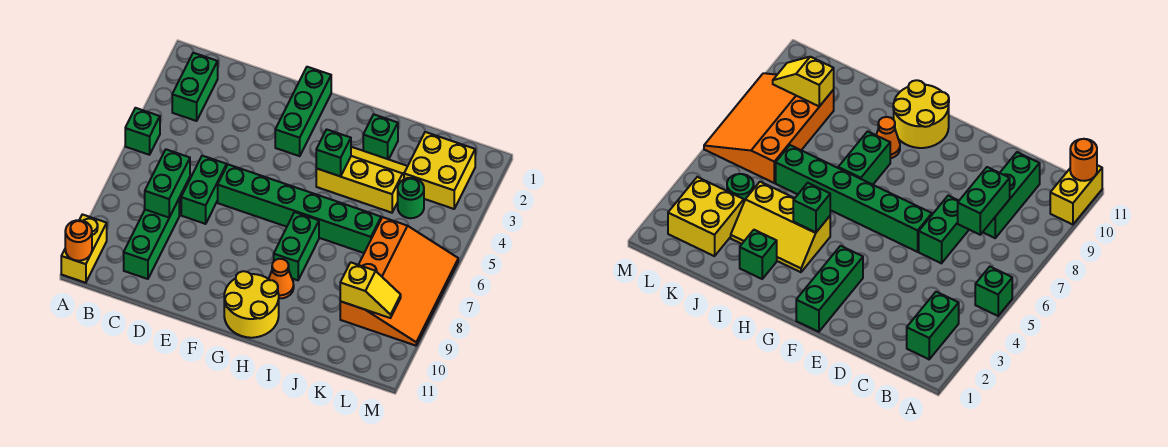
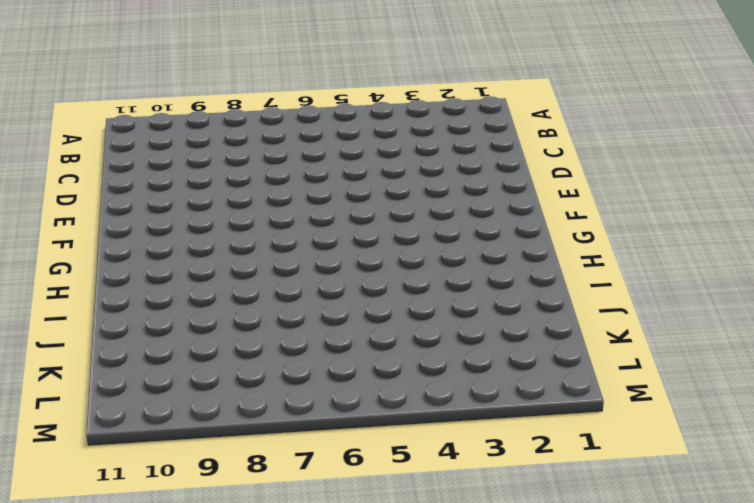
none -> green 1x1 brick [125,108,160,155]
none -> yellow 1x2 brick [61,214,107,283]
none -> green 1x2 brick [172,53,218,121]

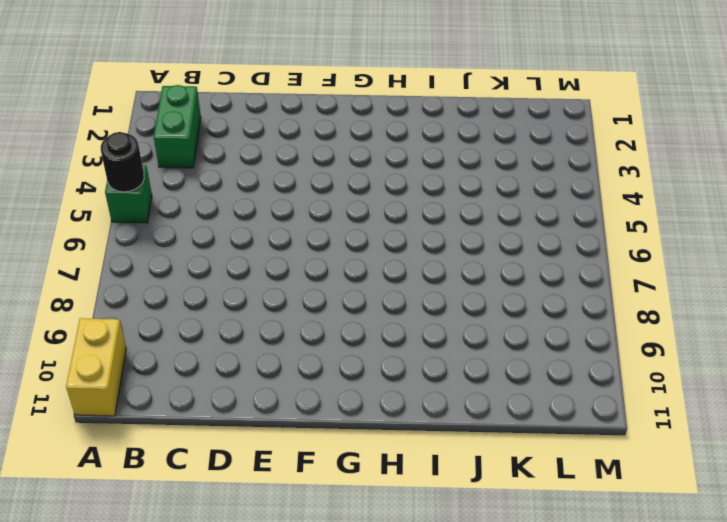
black 1x1 round brick [101,132,144,192] -> none
none -> green 1x3 brick [124,199,179,279]
none -> green 1x2 brick [181,156,227,224]
none -> green 1x6 brick [218,165,381,253]

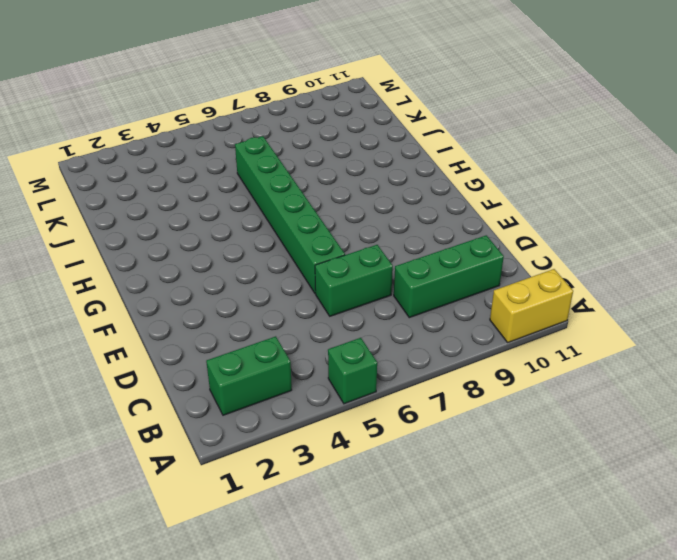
none -> green 1x3 brick [275,67,331,156]
none -> yellow 2x2 round brick [224,271,279,338]
none -> yellow 2x3 slope [316,147,408,213]

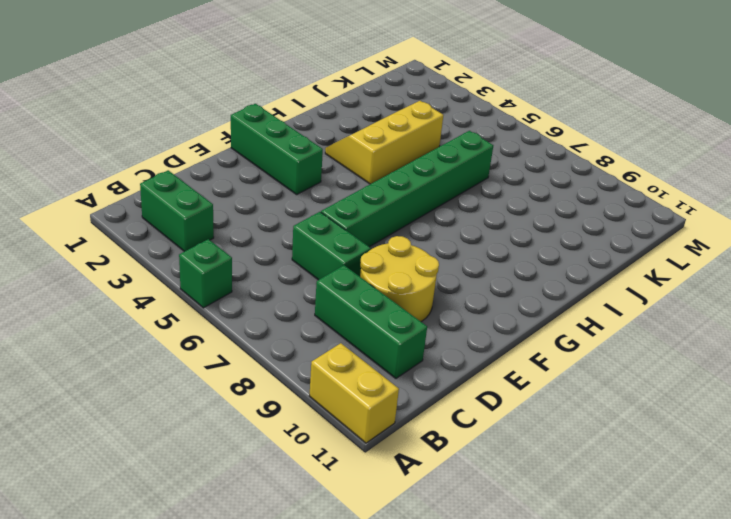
yellow 2x2 round brick [360,236,439,322] -> yellow 2x2 round brick moved to [224,271,279,338]
none -> green 1x2 brick [274,212,319,280]
none -> orange 1x1 cone [269,259,294,298]
none -> green 1x1 brick [363,114,398,159]

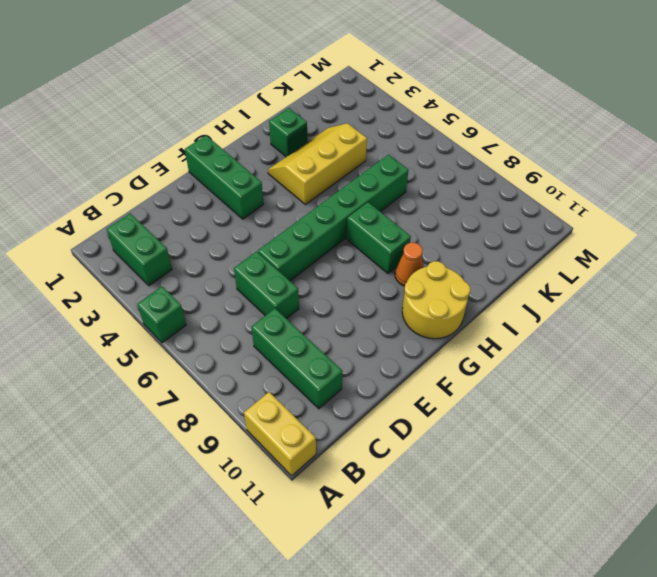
none -> yellow 2x2 brick [404,132,475,209]
none -> green 1x1 round brick [398,178,424,218]
none -> orange 3x4 slope [340,217,458,346]

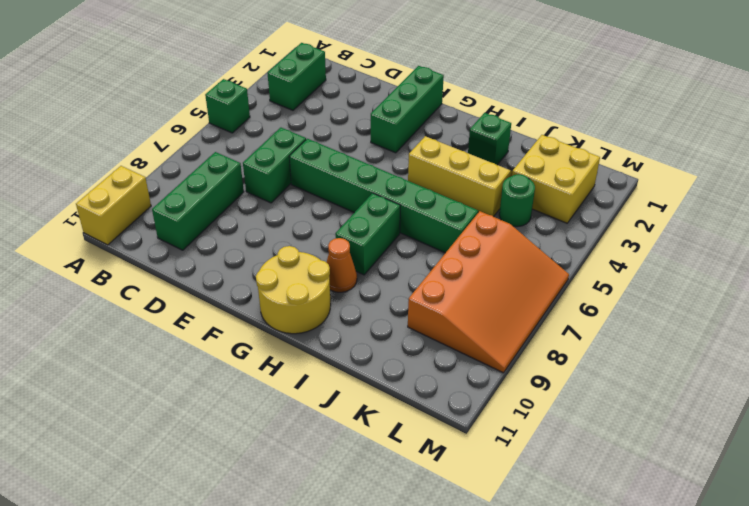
none -> orange 1x1 round brick [65,220,92,261]
none -> green 1x2 brick [145,149,190,217]
none -> green 1x1 brick [316,129,351,176]

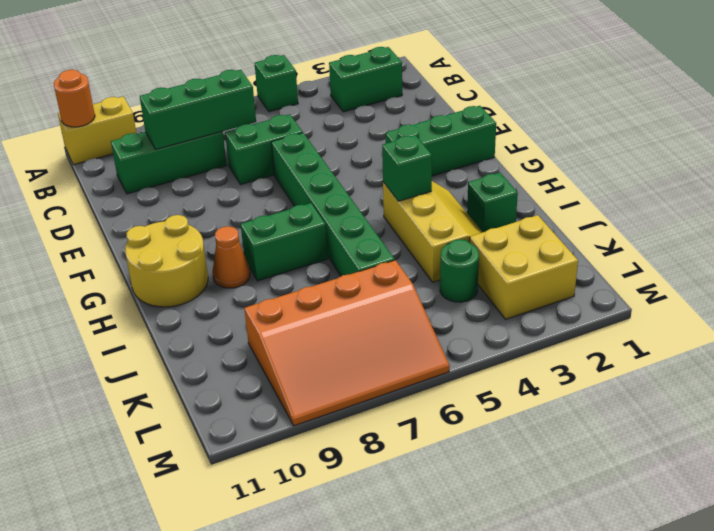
green 1x3 brick [140,70,256,149] -> green 1x2 brick [145,149,190,217]
none -> yellow 1x2 slope [340,262,401,318]

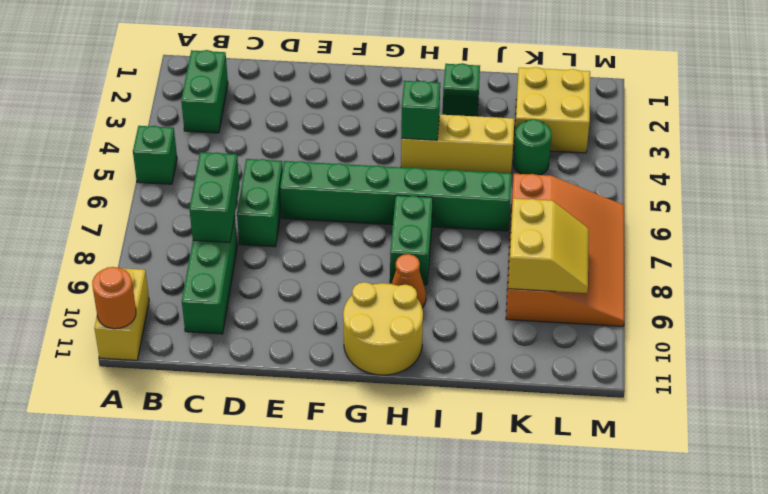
yellow 2x2 slope [508,198,589,293] -> yellow 1x2 slope [340,262,401,318]
none -> green 1x3 brick [275,67,331,156]

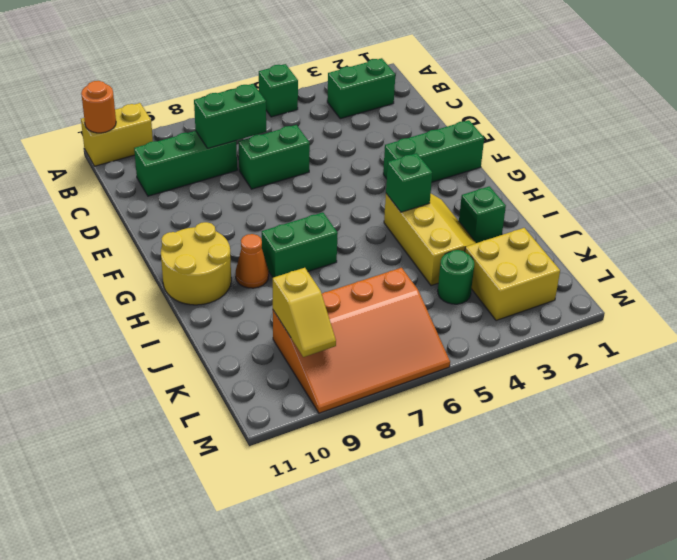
none -> green 1x6 brick [218,165,381,253]

